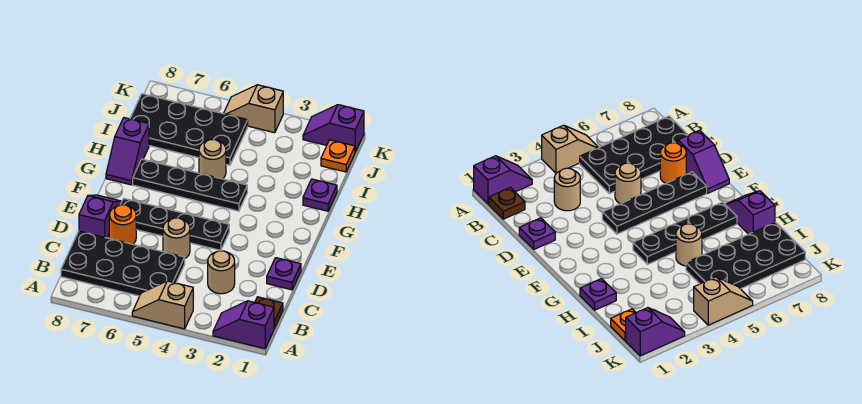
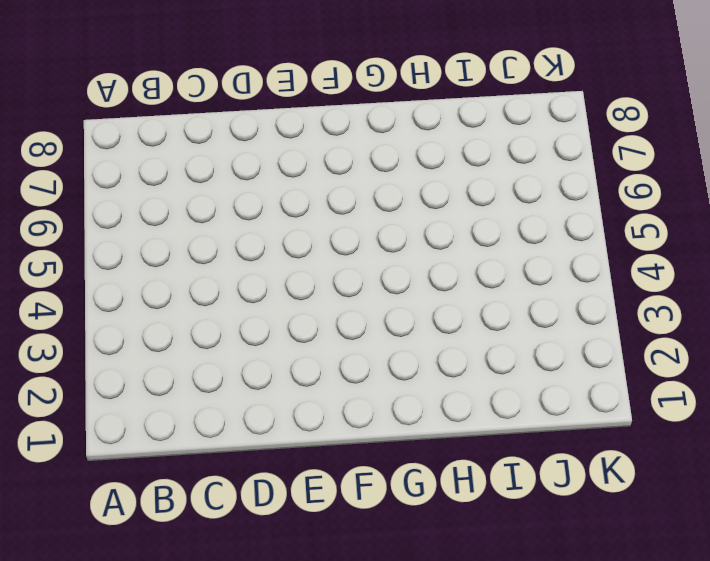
none -> purple 1x2 slope [213,301,274,349]
none -> tan 1x2 slope [132,281,193,329]
none -> brown 1x1 plate [255,297,283,328]

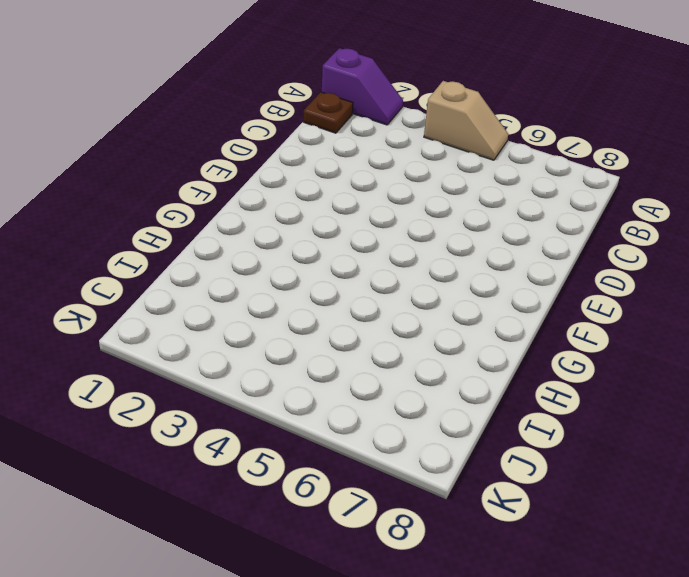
none -> black 2x4 plate [61,231,185,296]
none -> tan 1x1 round brick [208,251,235,294]
none -> purple 1x1 plate [267,258,301,290]

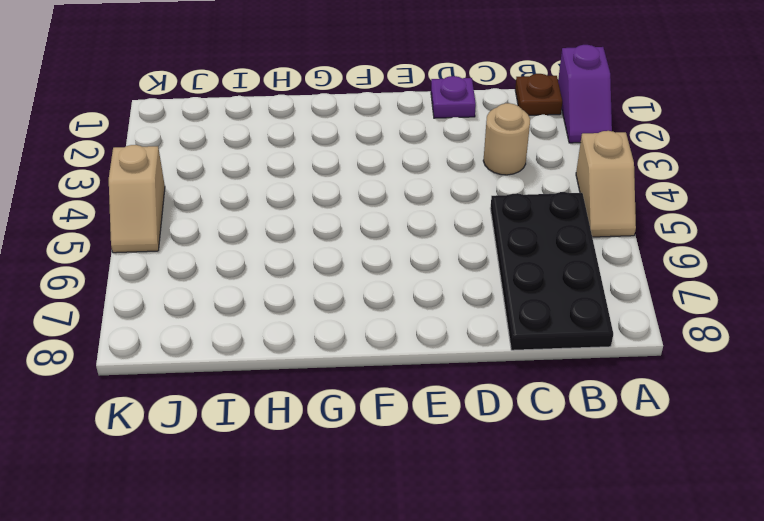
none -> tan 1x1 round brick [163,218,190,258]
none -> orange 1x1 round brick [109,205,136,244]
none -> purple 1x2 slope [79,195,122,238]

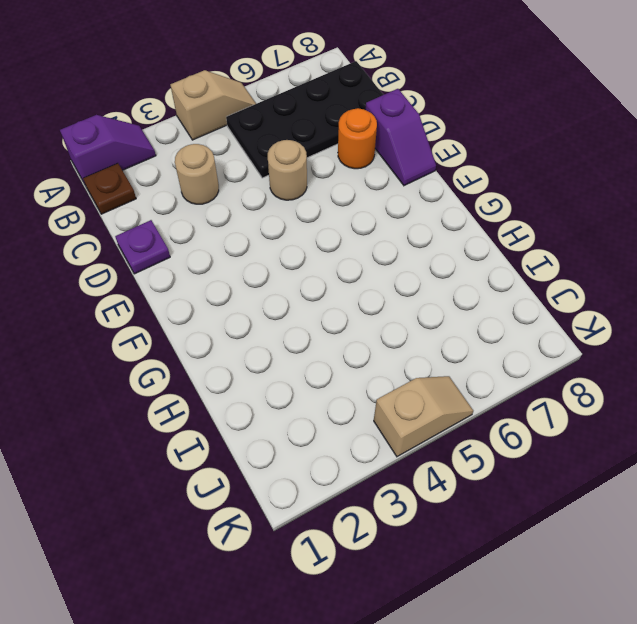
none -> black 1x4 plate [121,198,229,250]
none -> black 1x4 plate [133,159,247,211]
none -> purple 1x2 slope [106,118,149,185]

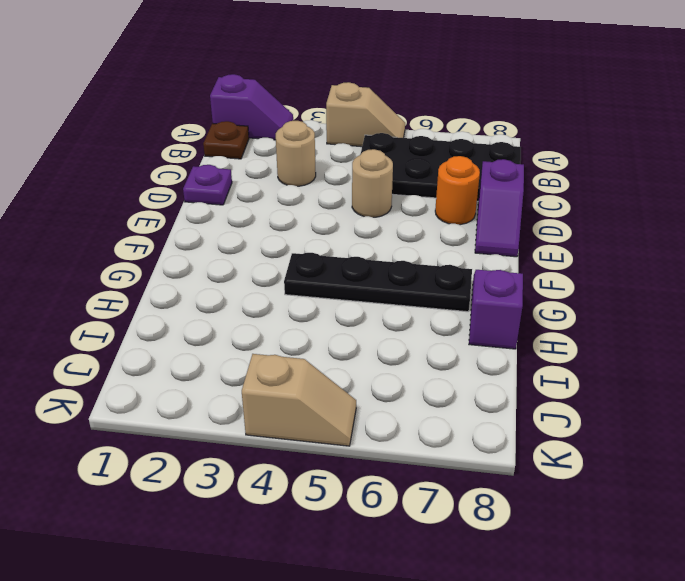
none -> black 1x4 plate [121,198,229,250]
none -> purple 1x1 plate [303,179,337,211]
none -> tan 1x1 round brick [199,140,226,179]

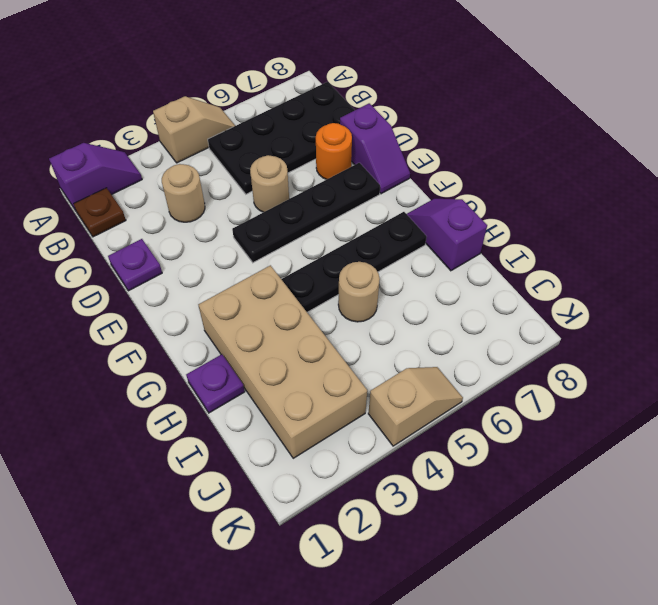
tan 2x4 brick [198,265,367,458] -> none
none -> black 2x4 plate [130,94,248,165]
none -> orange 1x1 plate [321,140,355,172]
none -> purple 1x2 slope [303,105,364,152]

